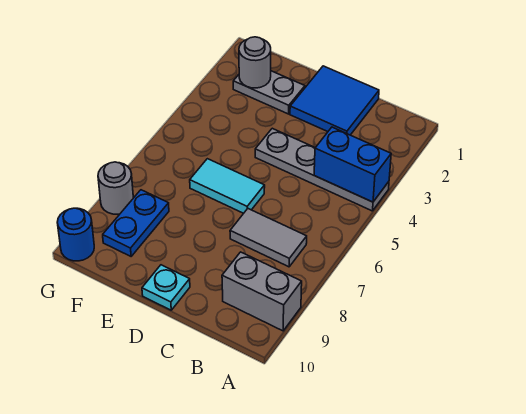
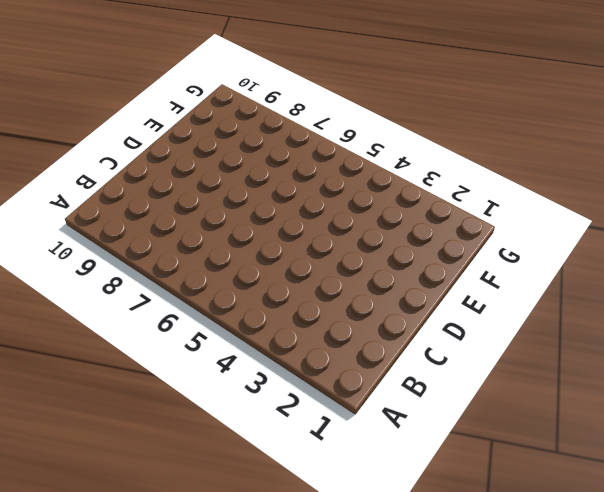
none -> grey 1x4 plate [255,128,389,211]
none -> grey 1x2 brick [222,252,302,331]
none -> grey 1x2 tile [230,209,307,267]

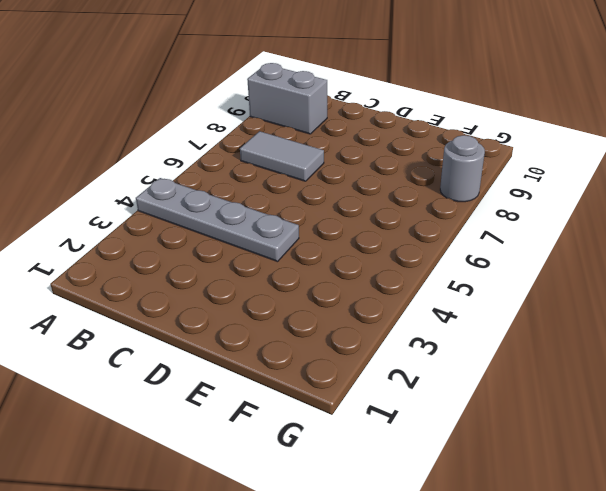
none -> blue 2x2 tile [290,66,379,135]
none -> cyan 1x2 tile [190,159,265,213]
none -> cyan 1x1 plate [142,265,190,310]

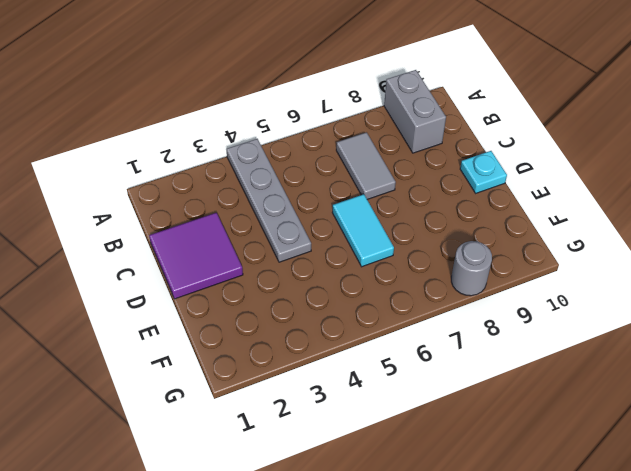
purple 2x2 tile [149,213,243,299] -> blue 2x2 tile [290,66,379,135]
none -> grey 1x2 plate [233,71,305,114]
none -> blue 1x2 plate [103,190,169,256]
none -> blue 1x1 round brick [57,208,94,261]

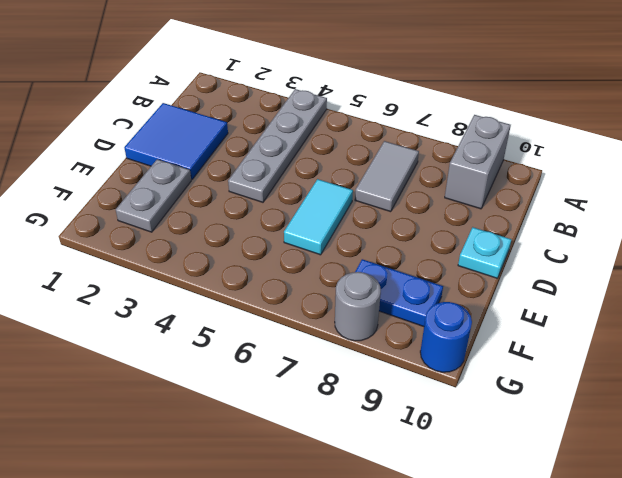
none -> blue 1x2 brick [314,127,391,202]
none -> grey 1x1 round brick [239,37,271,88]

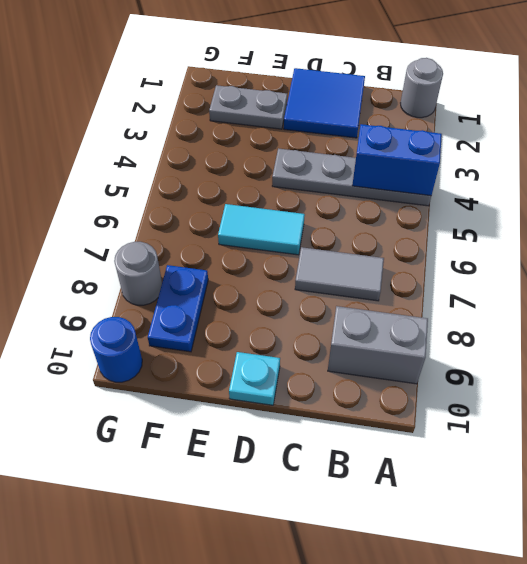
grey 1x1 round brick [401,58,443,118] -> grey 1x1 round brick moved to [239,37,271,88]

